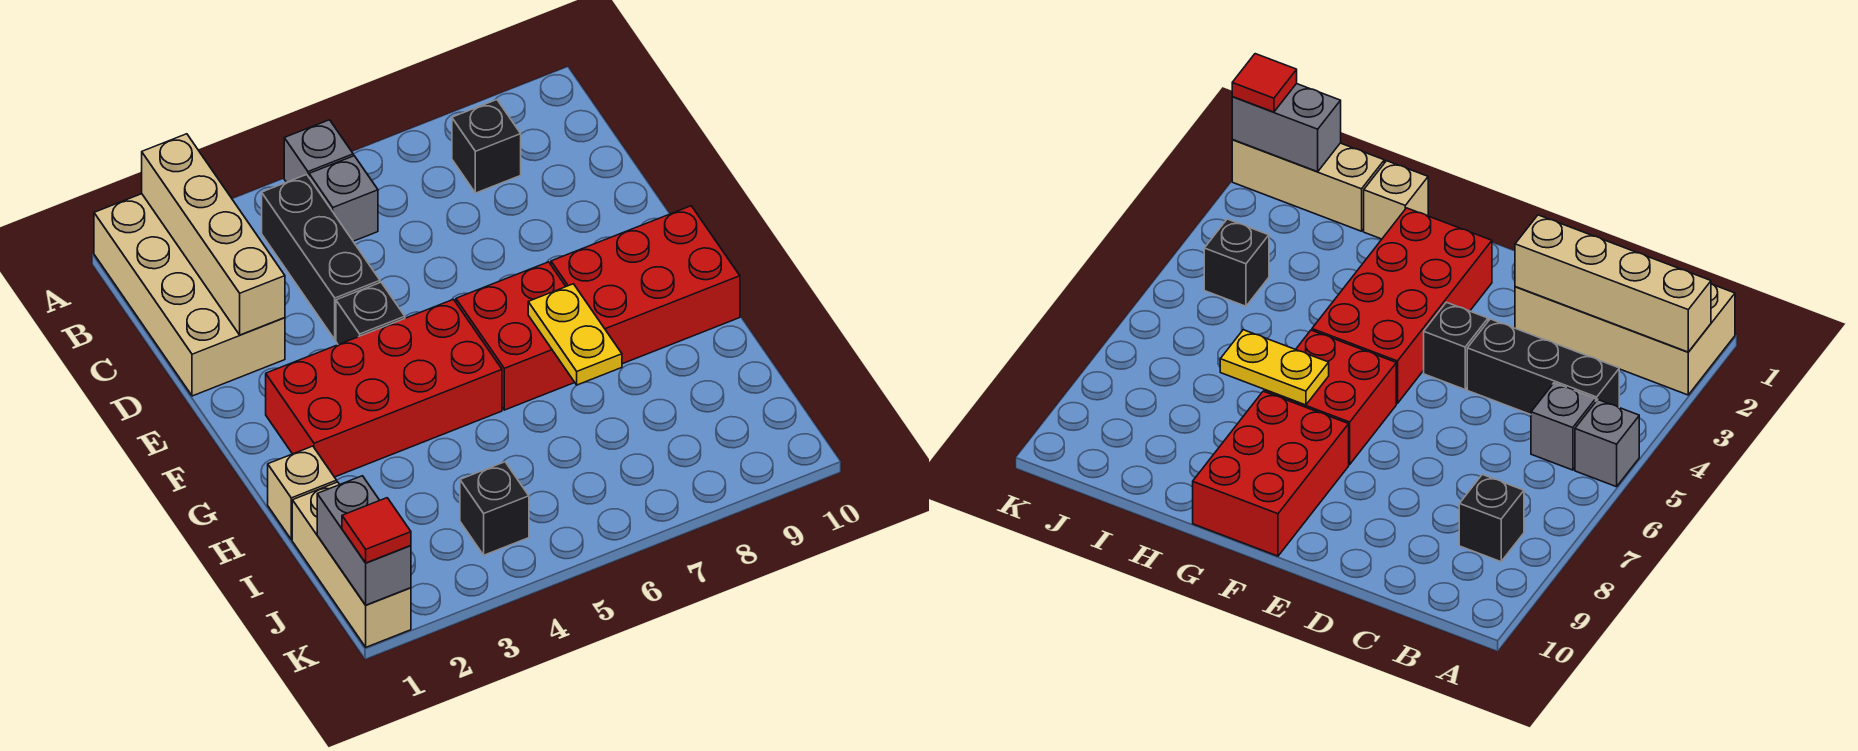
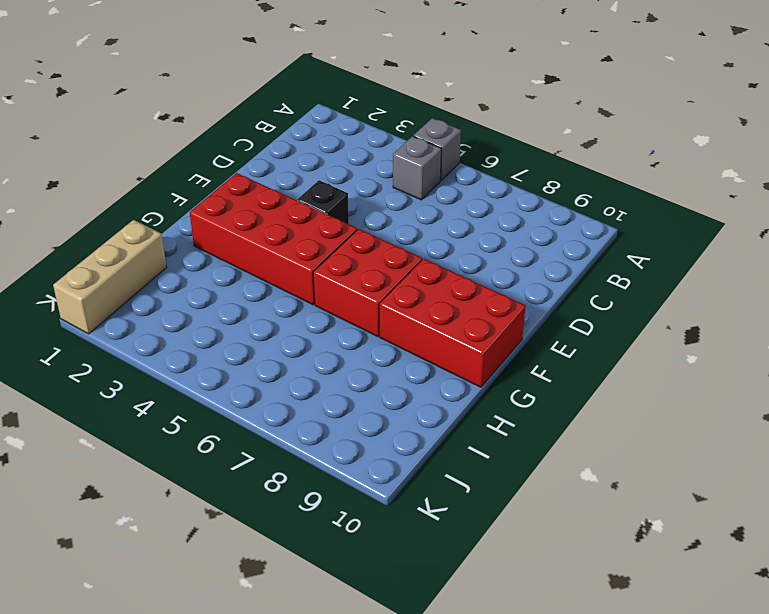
none -> tan 2x4 brick [94,194,285,396]
none -> black 1x3 brick [262,175,380,340]
none -> black 1x1 brick [452,100,521,193]

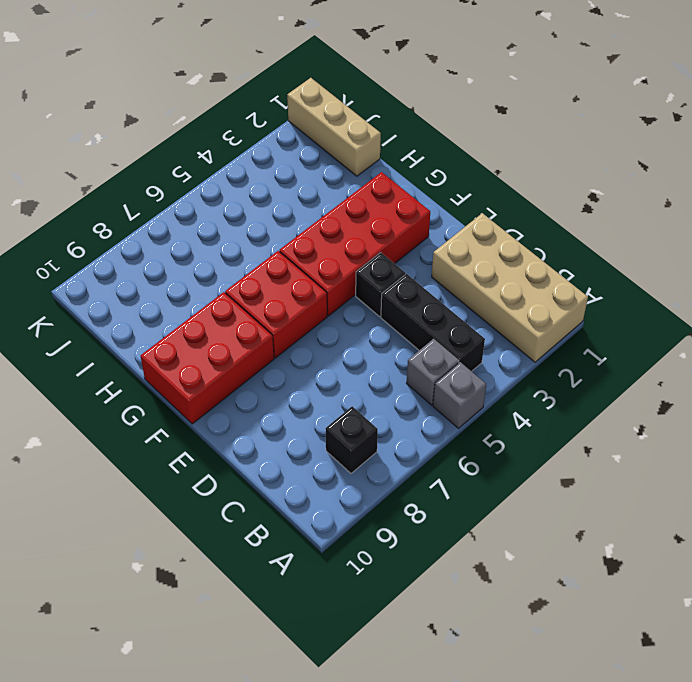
none -> tan 1x1 brick [268,446,337,540]
none -> black 1x1 brick [460,462,529,555]
none -> tan 1x4 brick [142,134,285,335]

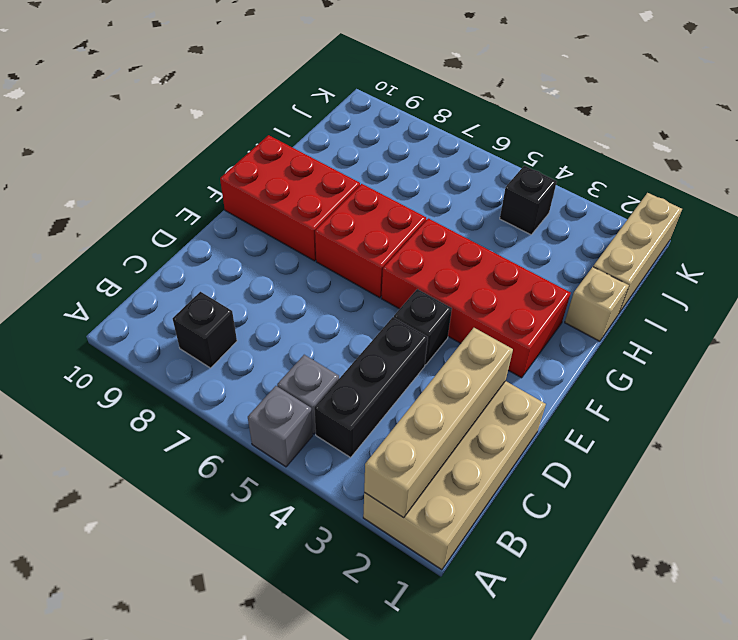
none -> yellow 1x2 plate [528,284,622,385]
none -> grey 1x2 brick [317,476,411,605]
none -> red 1x1 tile [342,498,411,563]

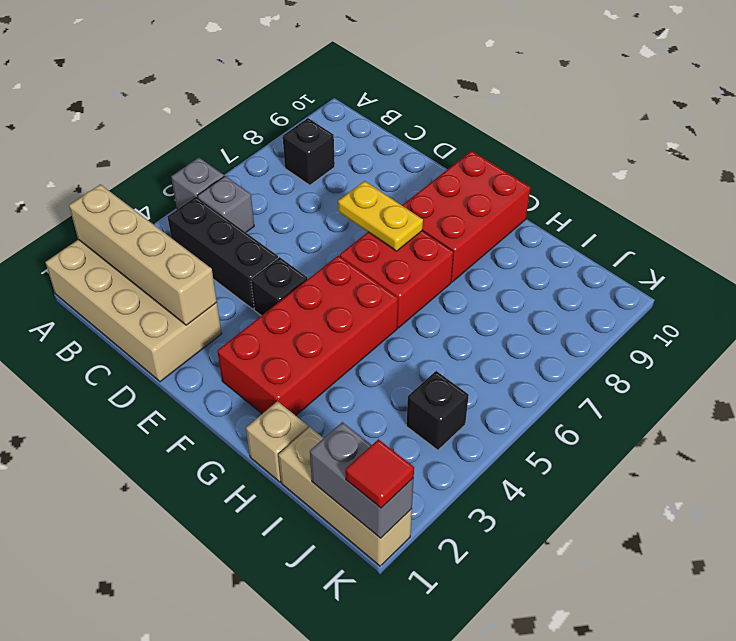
yellow 1x2 plate [338,181,423,251] -> yellow 1x2 plate moved to [528,284,622,385]

